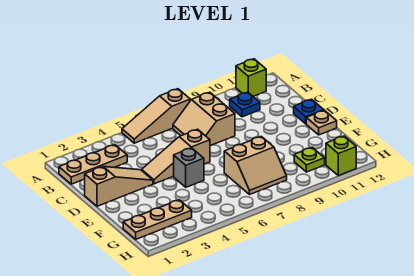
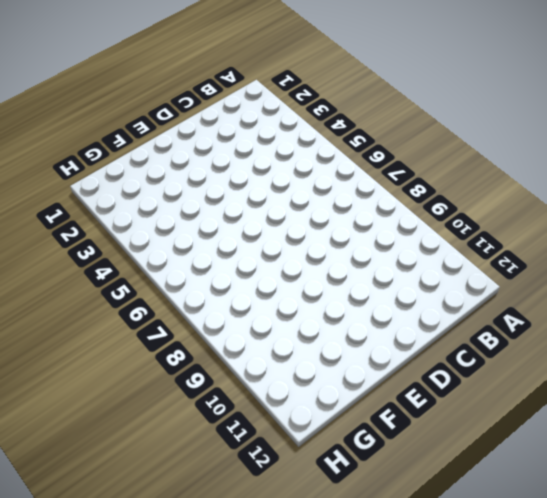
none -> tan 1x3 slope [122,89,190,143]
none -> lime 1x1 brick [236,59,266,96]
none -> tan 1x3 plate [59,145,127,184]

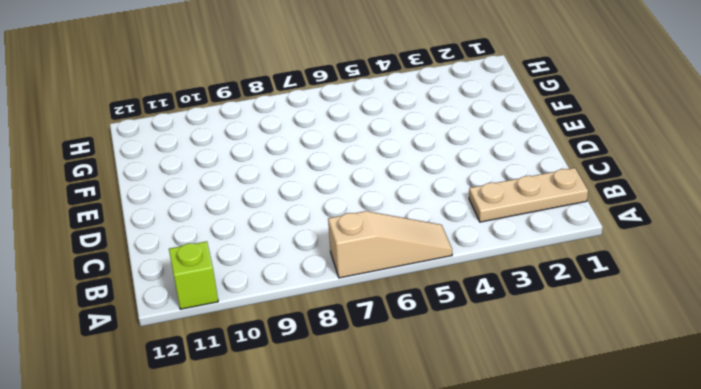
none -> tan 2x2 slope [173,92,235,146]
none -> blue 1x1 plate [230,92,260,117]
none -> tan 1x3 slope [85,167,153,206]

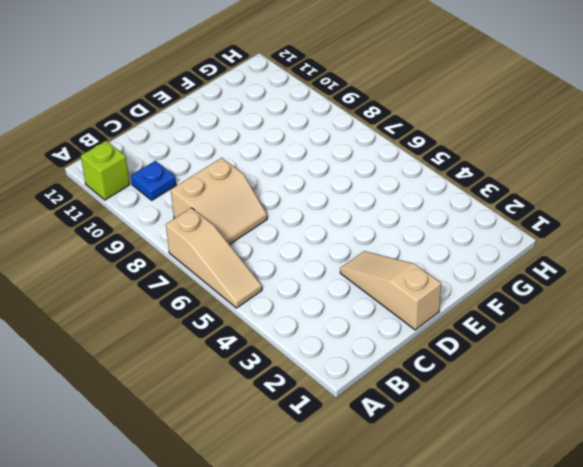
none -> tan 1x3 plate [59,145,127,184]
none -> tan 1x3 slope [142,129,210,184]
none -> blue 1x1 plate [294,99,324,124]

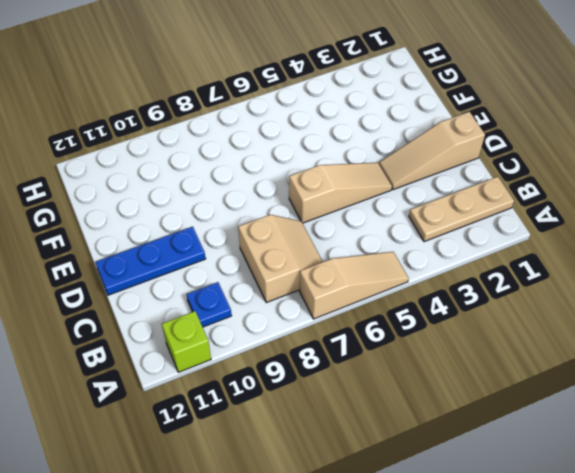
blue 1x3 plate [95,227,206,295] -> blue 1x1 plate [294,99,324,124]
none -> grey 1x1 brick [174,148,204,187]
none -> tan 1x1 plate [306,110,337,135]
none -> tan 2x2 slope [224,136,287,195]

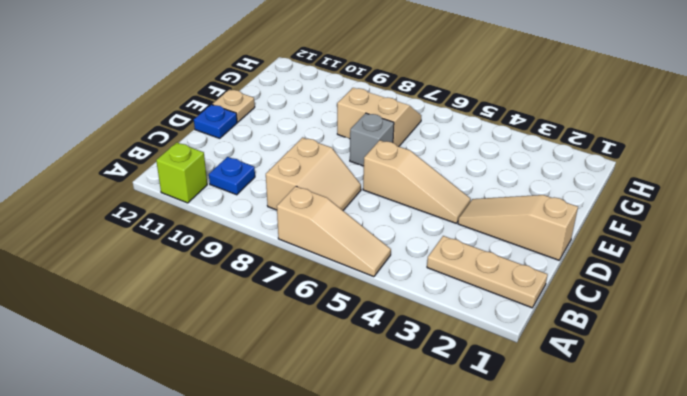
grey 1x1 brick [350,113,394,166] -> grey 1x1 brick moved to [174,148,204,187]
none -> tan 1x3 plate [123,200,192,239]
none -> lime 1x1 plate [294,148,325,172]
none -> lime 1x1 brick [326,136,356,176]

